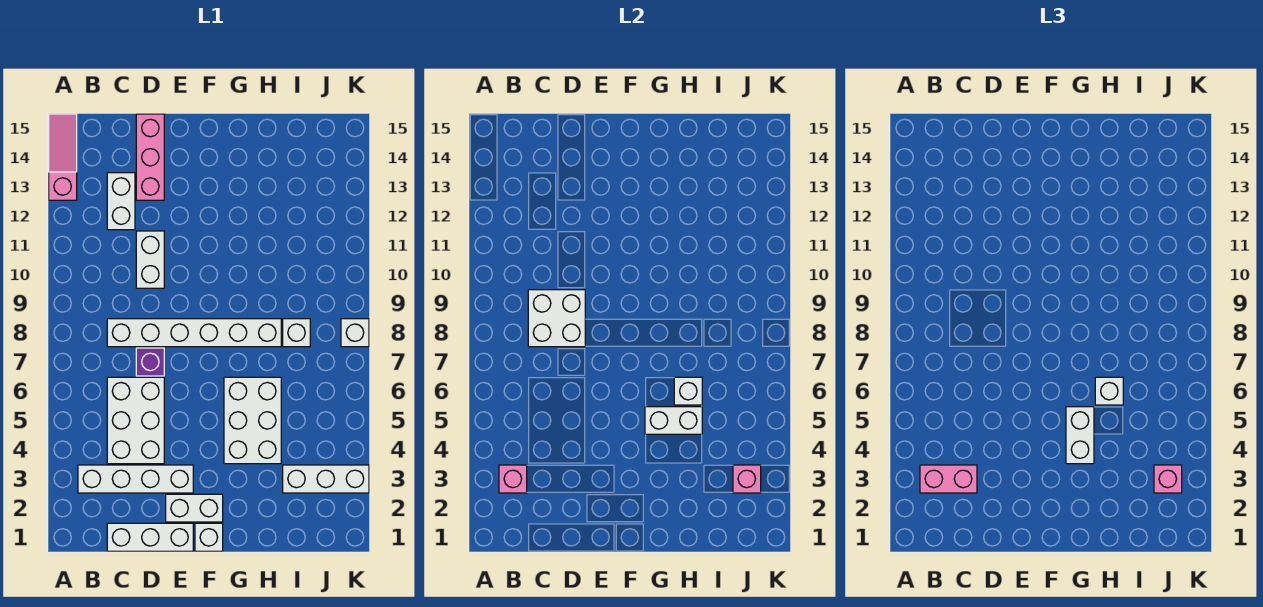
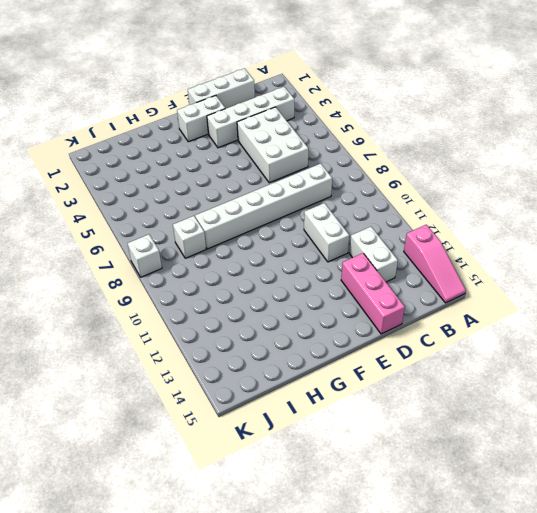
none -> purple 1x1 brick [136,348,164,376]
none -> white 1x1 brick [195,523,223,551]
none -> white 2x3 brick [224,377,281,464]

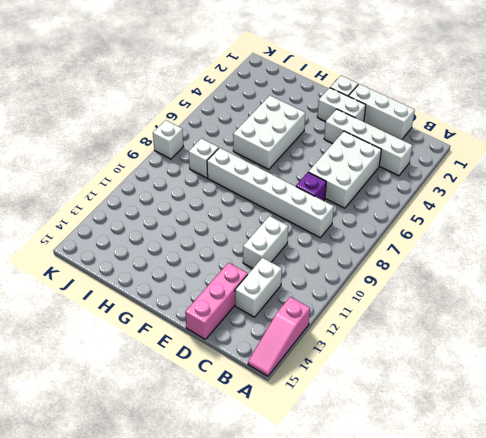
none -> white 1x3 brick [283,465,369,493]
none -> pink 1x1 brick [499,465,527,493]
none -> white 2x2 brick [528,290,585,347]

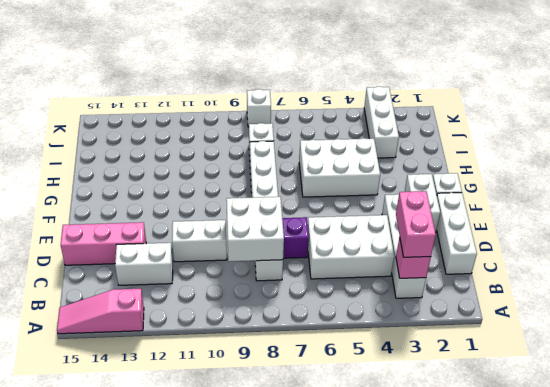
none -> white 1x2 brick [645,407,702,434]
none -> white 1x1 brick [674,377,702,405]
none -> pink 1x1 brick [733,465,761,493]

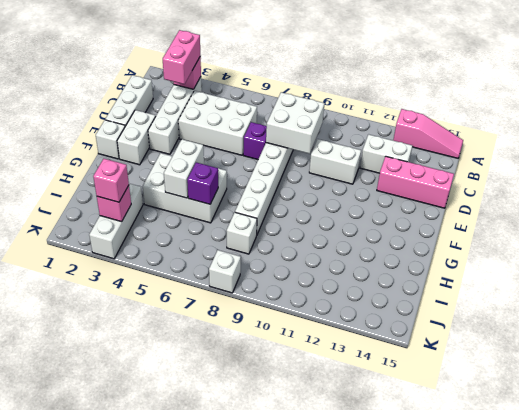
purple 1x1 brick [187,162,218,204] -> white 1x1 brick [674,377,702,405]
none -> white 1x2 brick [1066,407,1094,464]
none -> white 1x1 brick [1095,377,1123,405]

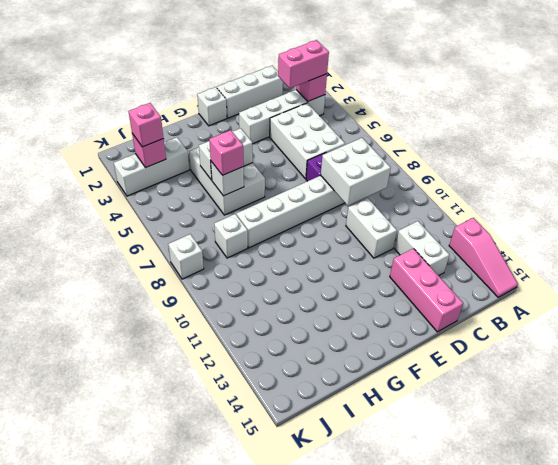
pink 1x1 brick [209,130,244,175] -> white 1x1 brick [1095,377,1123,405]
none -> white 1x2 brick [166,494,223,522]
none -> white 1x2 brick [1066,407,1094,464]

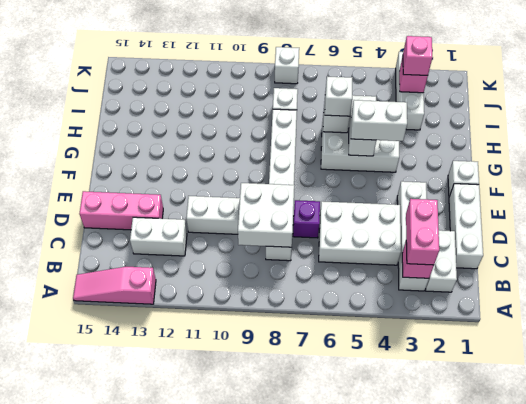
white 1x2 brick [426,230,457,292] -> white 1x2 brick moved to [166,494,223,522]

